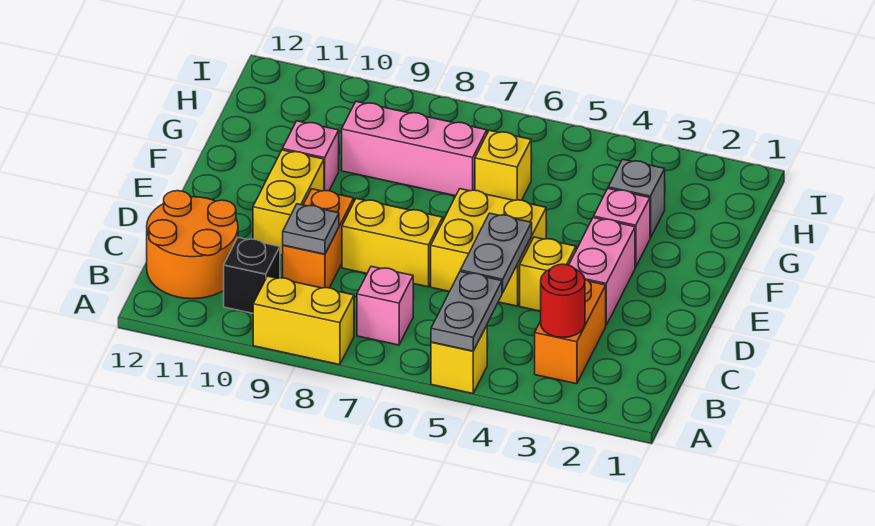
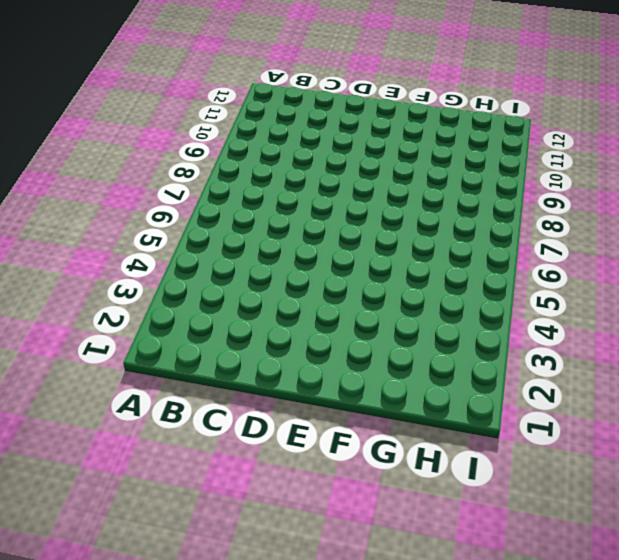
none -> yellow 1x1 brick [431,325,487,394]
none -> yellow 1x2 brick [253,276,354,365]
none -> orange 1x2 brick [535,279,606,384]

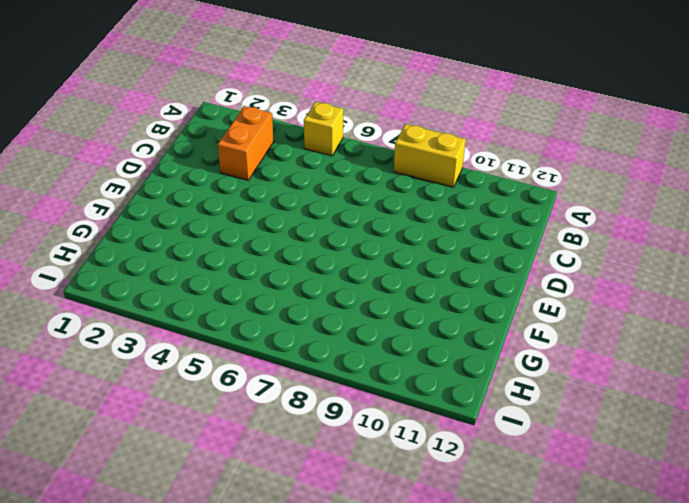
none -> pink 1x1 brick [357,266,413,345]
none -> black 1x1 brick [224,238,280,313]
none -> orange 2x2 round brick [147,191,238,299]

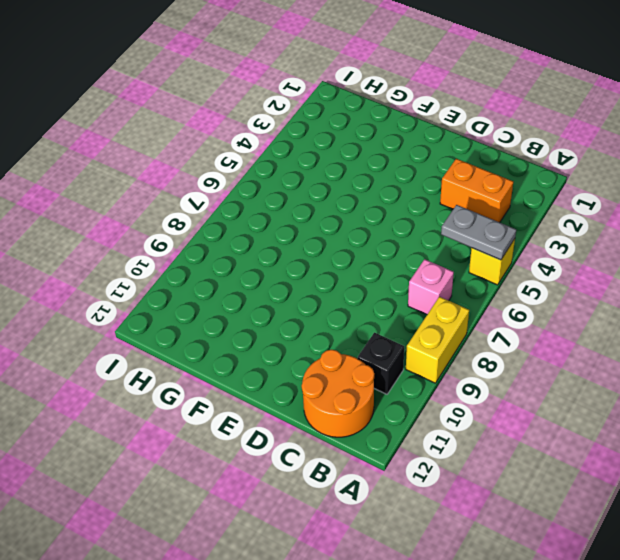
none -> orange 1x2 brick [283,189,354,288]
none -> pink 1x2 brick [569,218,635,325]
none -> yellow 1x1 brick [520,237,576,311]

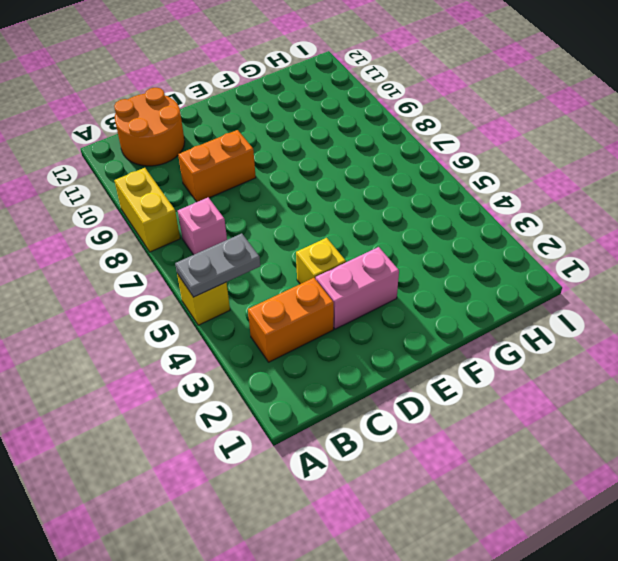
none -> black 1x1 brick [224,238,280,313]
none -> yellow 2x2 brick [431,189,546,306]
none -> yellow 1x2 brick [342,198,443,287]

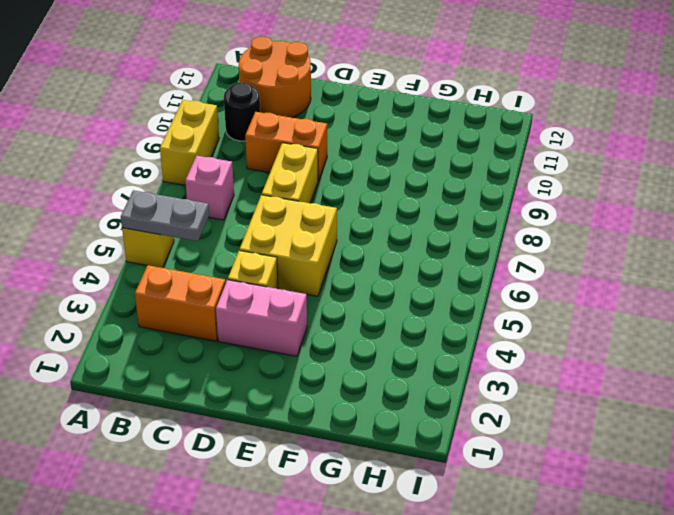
black 1x1 round brick [224,83,260,141] -> black 1x1 brick [224,238,280,313]
none -> yellow 1x2 brick [253,150,324,255]
none -> pink 1x1 brick [594,189,650,267]
none -> pink 1x1 brick [282,121,339,191]

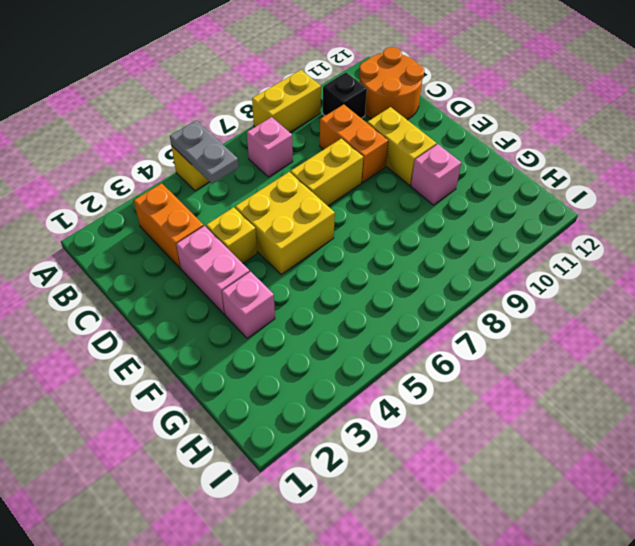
none -> grey 1x1 brick [608,159,665,238]
none -> yellow 1x1 brick [475,130,531,200]
none -> pink 1x3 brick [342,101,487,196]

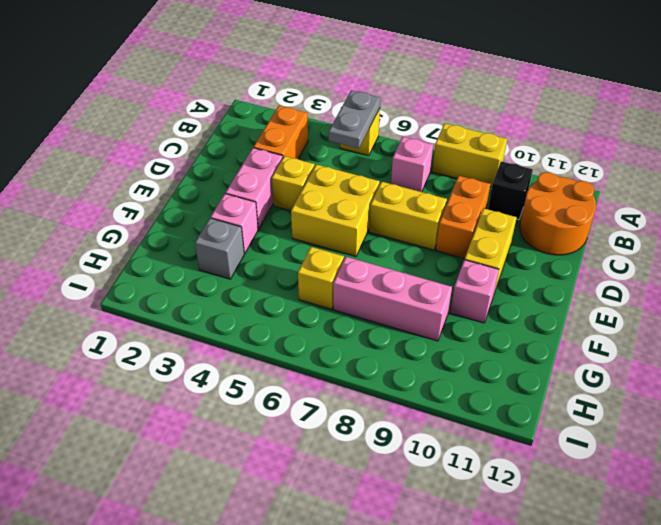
none -> red 1x1 round brick [541,264,585,338]
none -> grey 1x2 plate [460,213,532,293]
none -> grey 1x1 plate [283,204,339,254]

